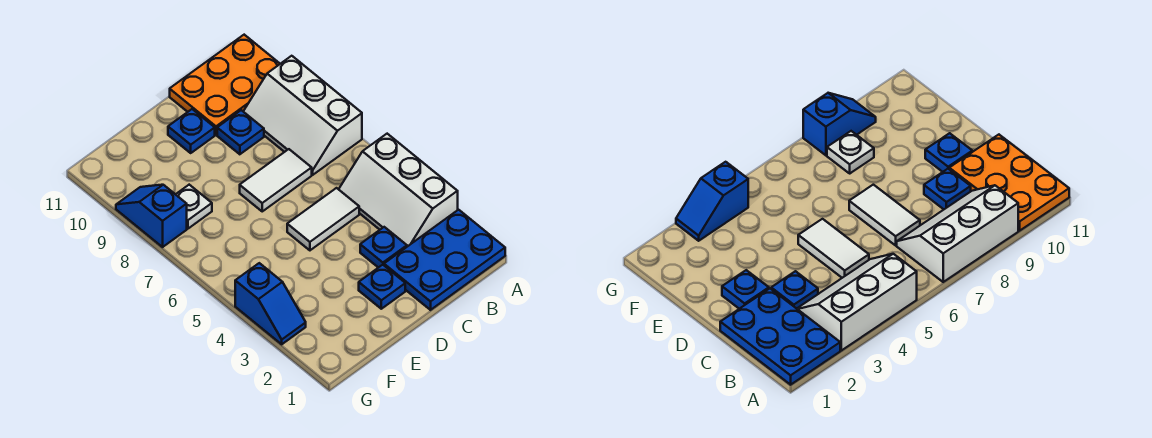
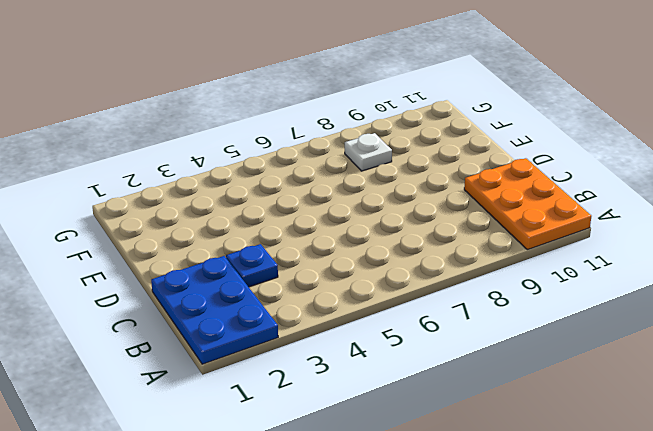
none -> white 2x3 slope [339,134,458,247]
none -> white 2x3 slope [243,56,362,175]
none -> white 1x2 tile [287,188,359,250]

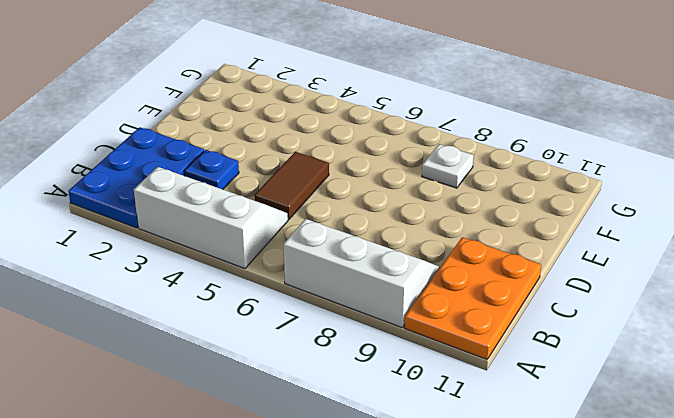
brown 1x2 tile [254,152,329,219] -> white 1x2 tile [287,188,359,250]
none -> white 1x2 tile [240,149,312,211]
none -> blue 1x1 plate [217,110,264,154]
none -> blue 1x1 plate [359,265,405,309]

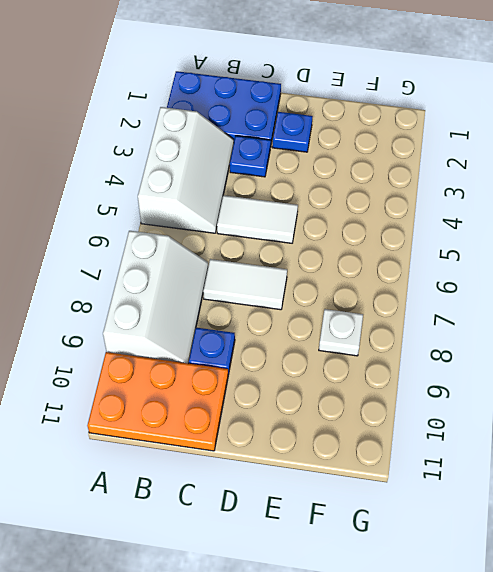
none -> blue 1x1 plate [168,109,215,153]
none -> blue 1x2 slope [235,263,306,344]
none -> blue 1x2 slope [116,185,187,247]

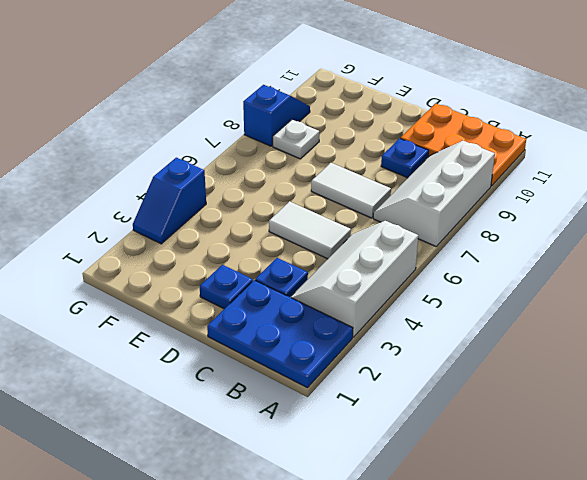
none -> blue 1x1 plate [168,109,215,153]

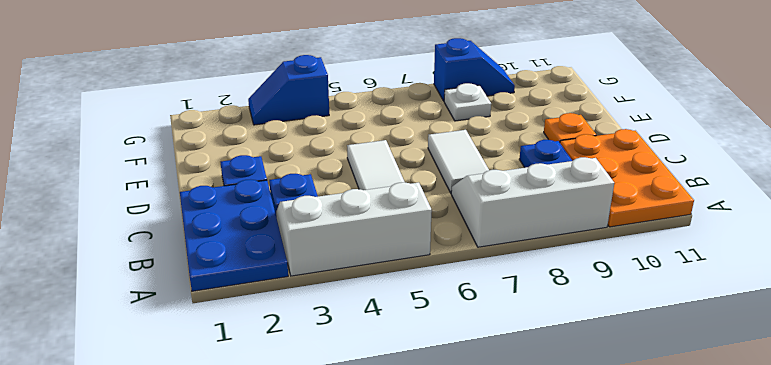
orange 1x1 plate [544,113,596,143] -> blue 1x1 plate [168,109,215,153]

